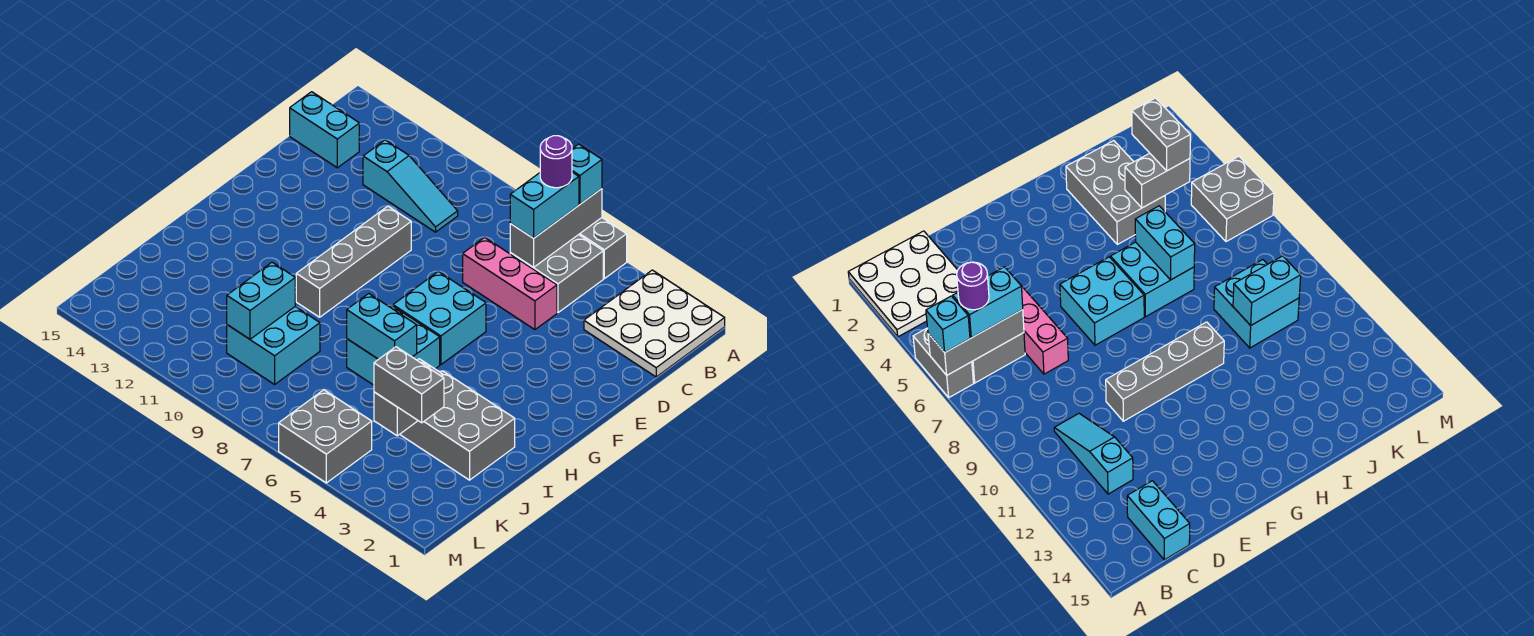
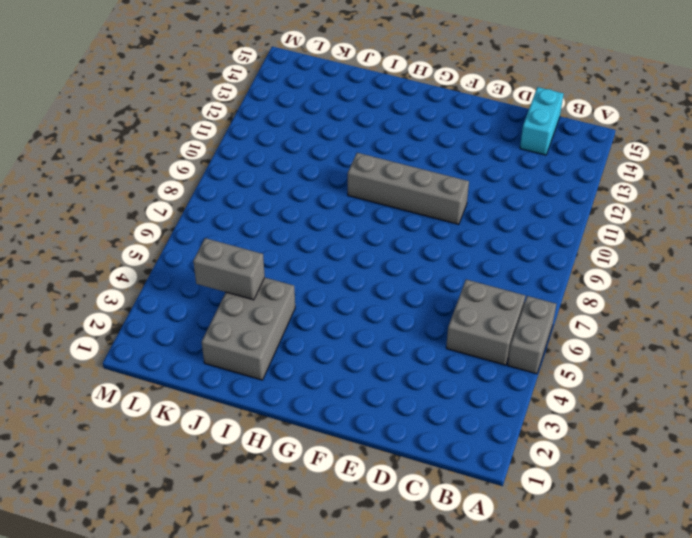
none -> white 3x3 plate [584,270,725,377]
none -> cyan 1x3 slope [363,140,458,232]
none -> pink 1x3 brick [463,237,557,330]

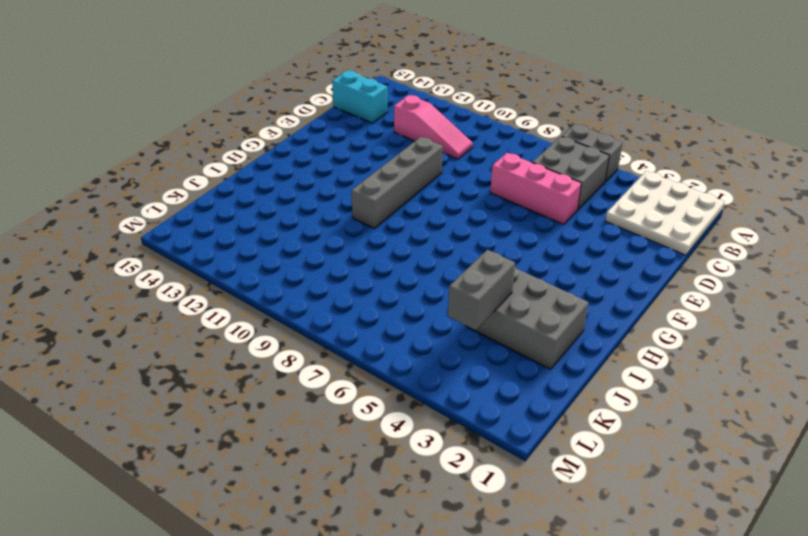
pink 1x3 slope [394,95,473,159] -> cyan 1x3 slope [363,140,458,232]
none -> cyan 2x2 brick [393,271,486,365]
none -> cyan 2x2 brick [347,306,440,385]
none -> cyan 2x2 brick [227,307,320,384]

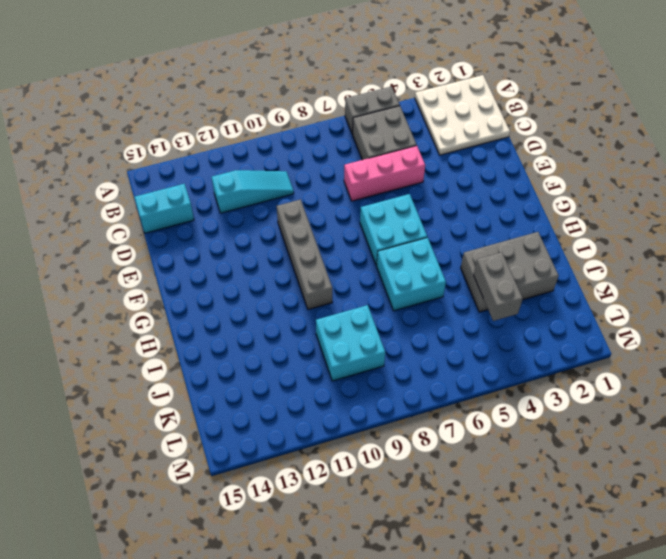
none -> grey 2x2 brick [279,390,372,483]
none -> grey 1x3 brick [510,189,602,268]
none -> cyan 1x2 brick [347,294,417,359]

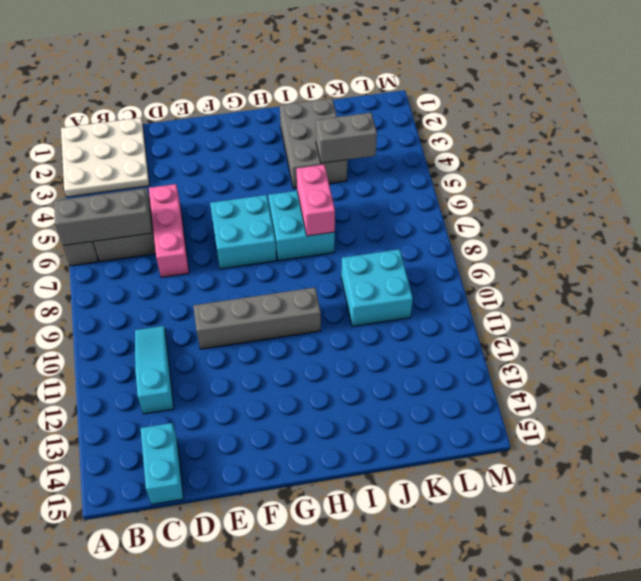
pink 1x2 brick [297,165,335,236] -> cyan 1x2 brick [347,294,417,359]
none -> grey 2x2 brick [279,390,372,483]
none -> cyan 1x2 brick [227,262,295,339]
none -> cyan 1x1 brick [572,144,602,204]

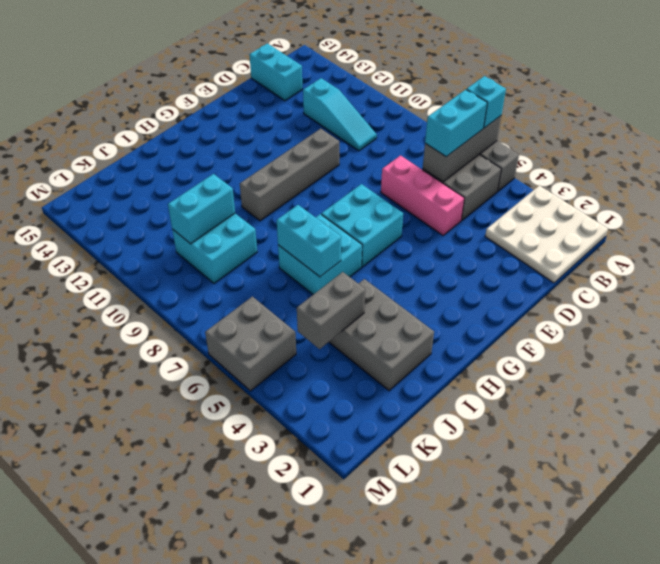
none -> grey 1x2 brick [374,347,444,423]
none -> purple 1x1 round brick [540,136,572,188]

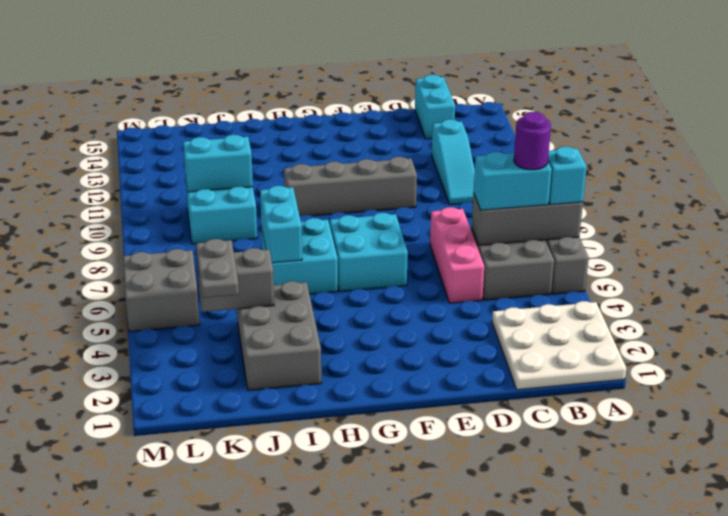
grey 1x2 plate [196,239,239,298] -> grey 1x2 brick [374,347,444,423]

